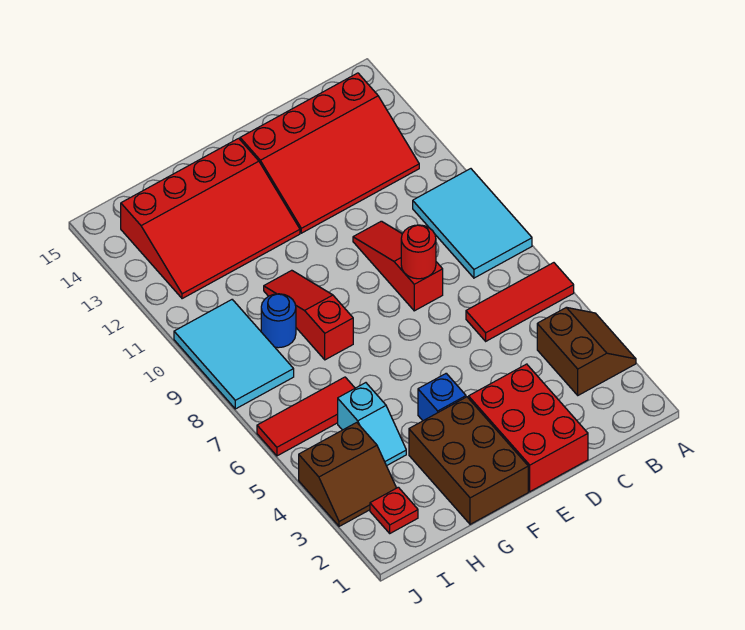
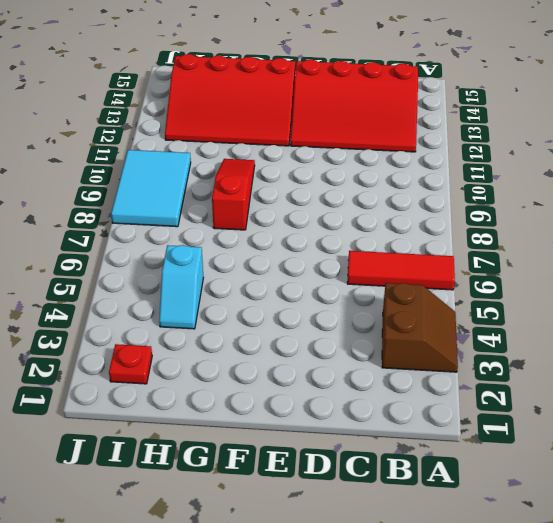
none -> cyan 2x3 tile [413,169,532,278]
none -> red 2x3 brick [469,364,588,492]
none -> red 1x3 slope [353,221,443,311]

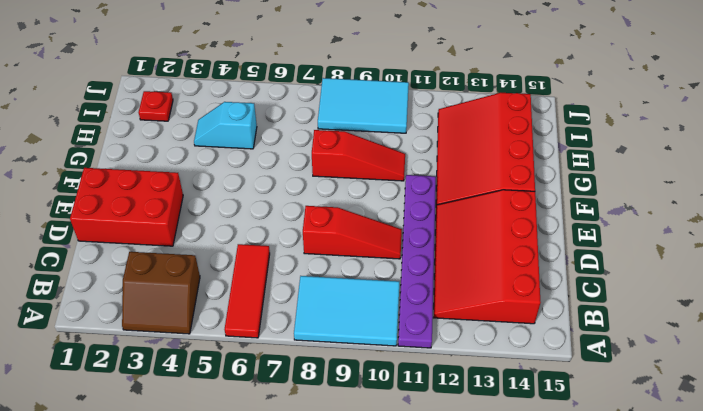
purple 1x6 plate [398,175,436,348] -> none
none -> brown 2x3 brick [409,397,528,524]
none -> blue 1x1 brick [418,373,466,421]
none -> red 1x3 tile [257,377,355,456]

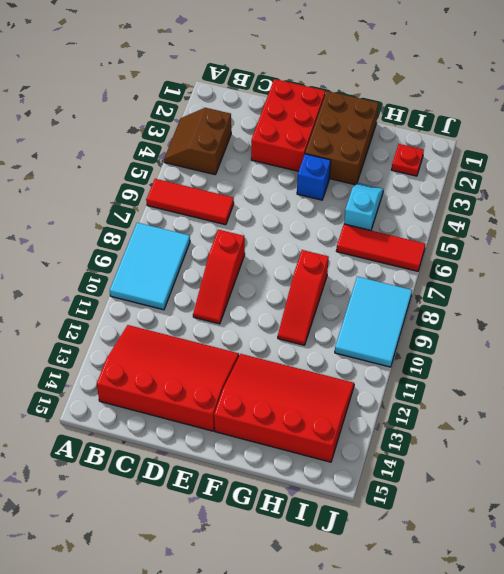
none -> blue 1x1 round brick [261,294,296,348]
none -> brown 2x2 slope [299,422,396,526]
none -> red 1x1 round brick [401,225,436,279]

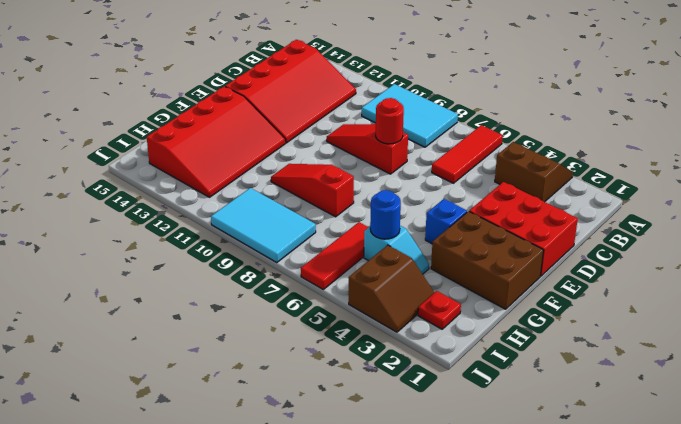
blue 1x1 round brick [370,190,401,239] -> blue 1x1 round brick moved to [261,294,296,348]

